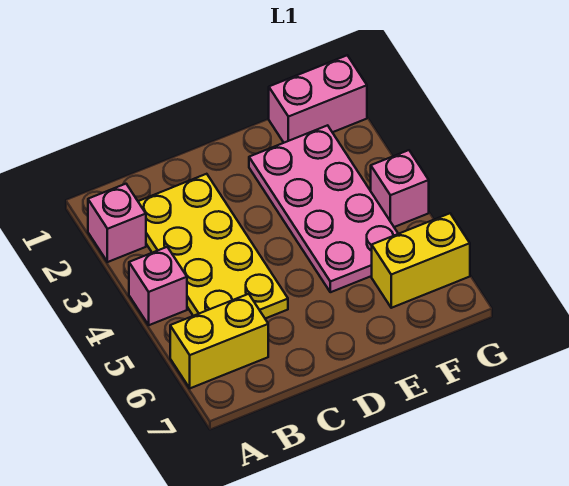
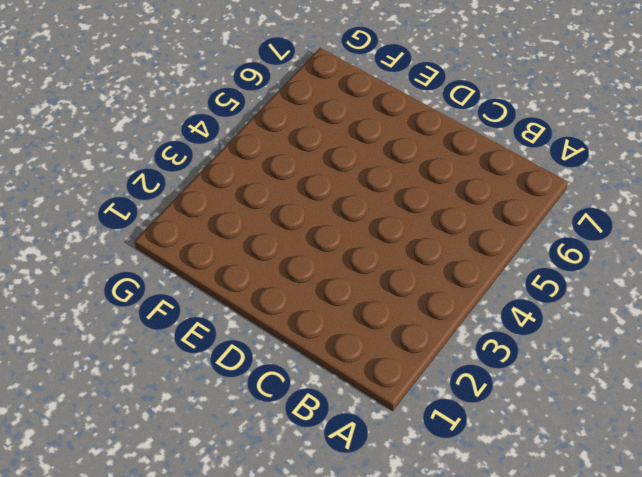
none -> pink 1x1 brick [88,184,146,262]
none -> pink 1x1 brick [129,247,187,325]

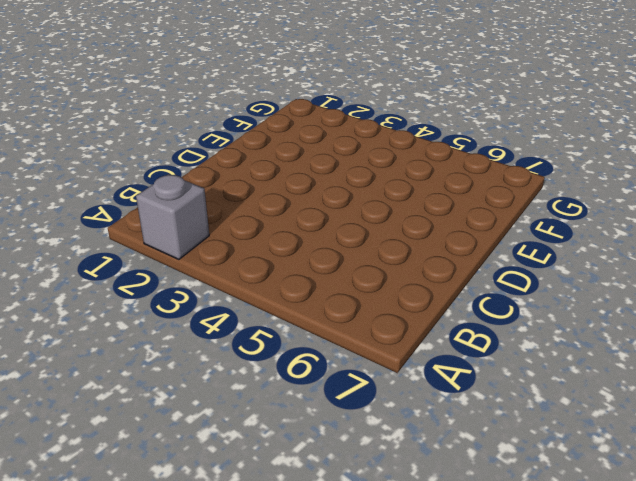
grey 1x1 brick [136,174,209,259] -> pink 1x1 brick [88,184,146,262]
none -> pink 1x1 brick [129,247,187,325]
none -> yellow 1x2 brick [170,294,268,388]

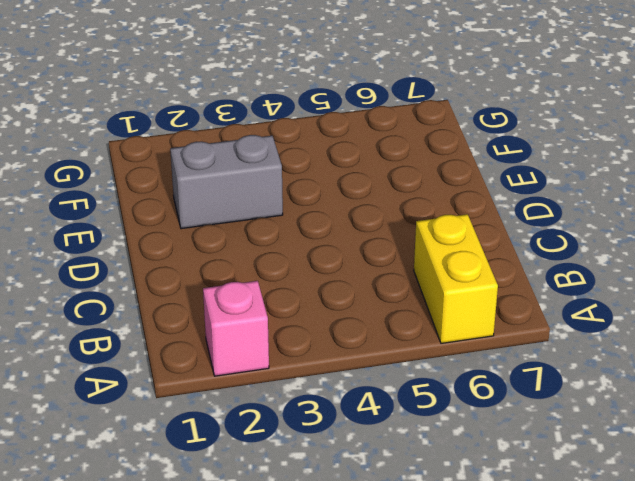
grey 1x2 brick [170,135,283,229] -> pink 2x4 plate [249,125,398,292]
none -> pink 1x1 brick [129,247,187,325]
none -> yellow 2x4 plate [138,174,288,319]

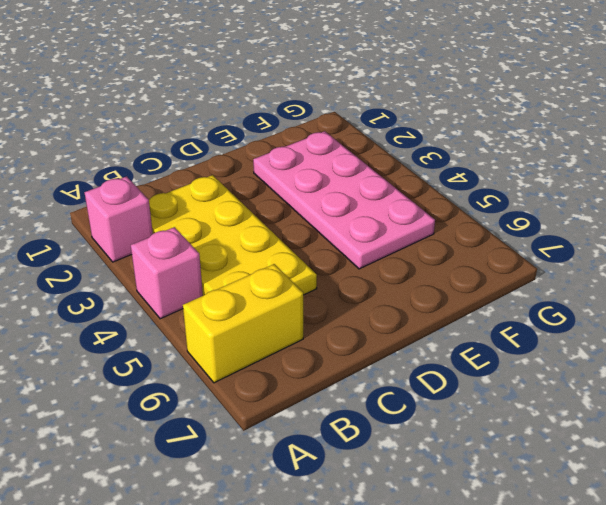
none -> pink 1x2 brick [269,55,367,143]
none -> yellow 1x2 brick [372,213,470,308]

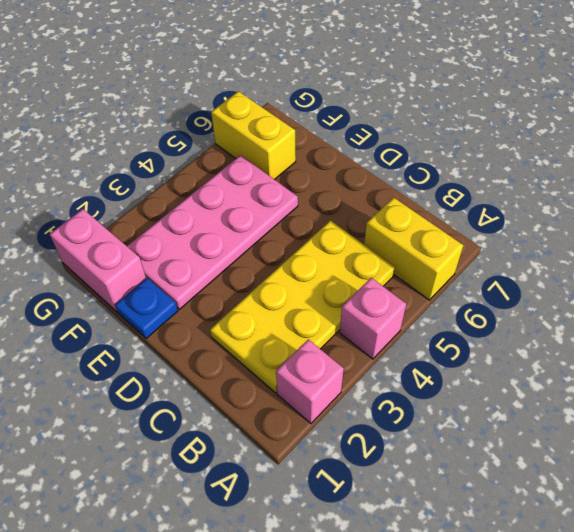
blue 1x1 plate [115,278,178,339] -> none
none -> pink 1x1 brick [371,150,429,227]

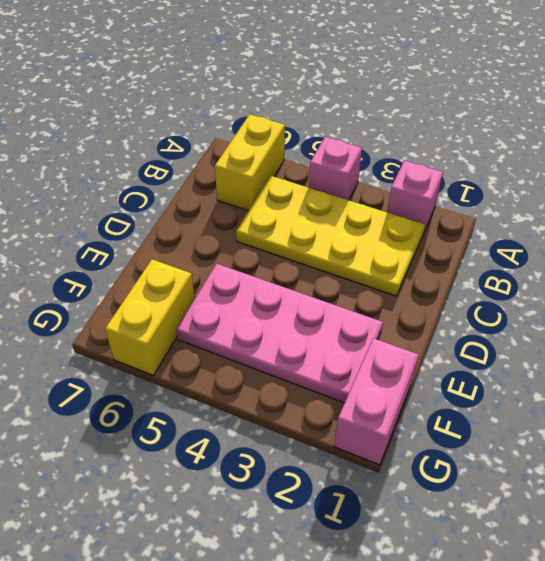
none -> pink 1x1 brick [371,150,429,227]

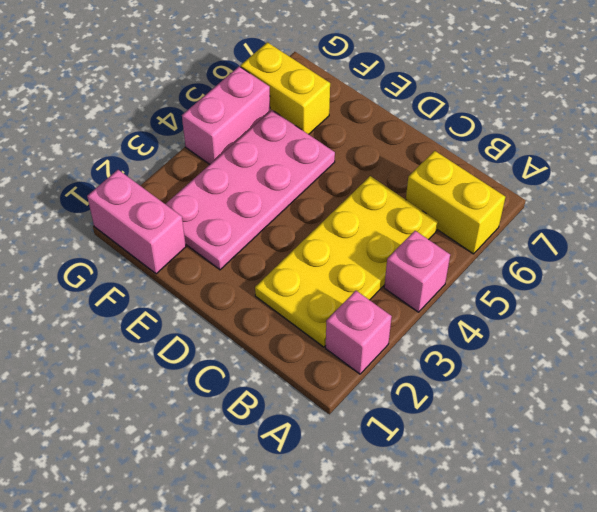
pink 1x2 brick [182,66,270,164] -> pink 1x1 brick [371,150,429,227]

